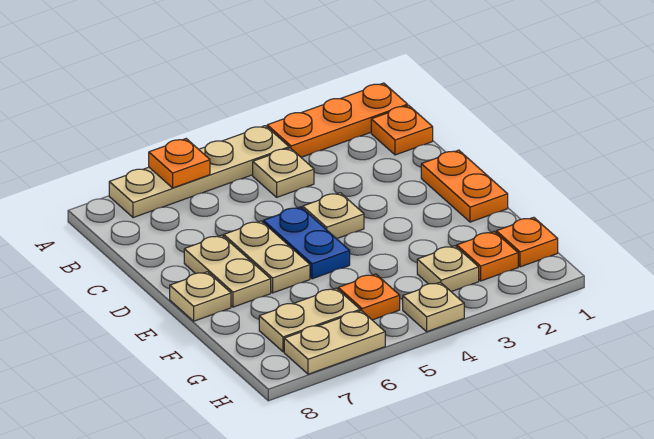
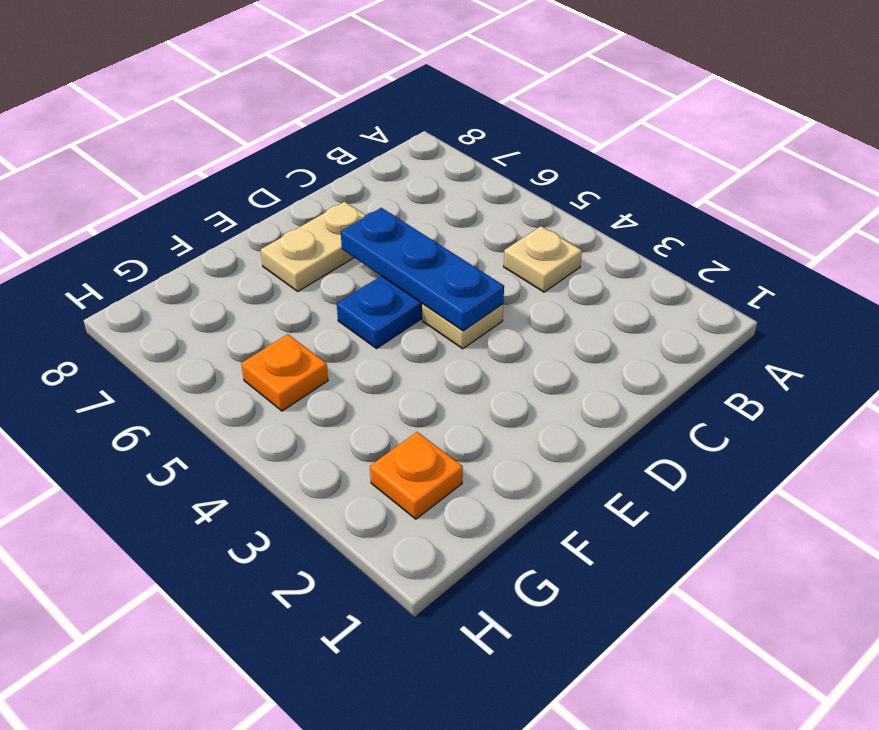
blue 1x3 plate [341,208,504,331] -> none
none -> orange 1x3 plate [267,83,408,157]
none -> tan 1x4 plate [109,126,289,218]
none -> orange 1x1 plate [371,105,433,155]

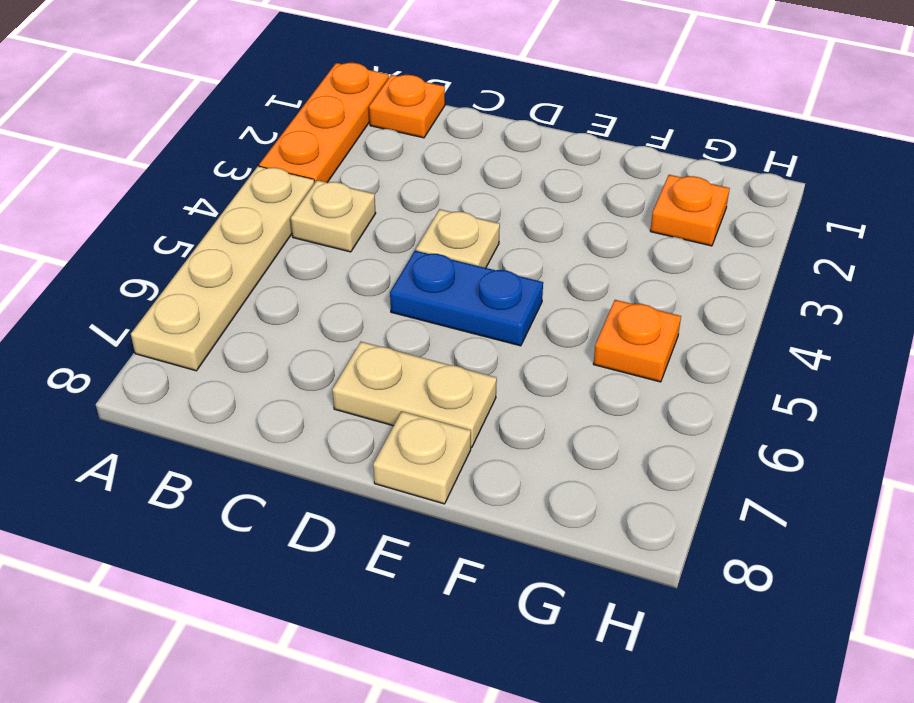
none -> orange 1x2 plate [421,150,508,222]
none -> tan 1x2 plate [224,221,310,293]
none -> orange 1x1 plate [496,217,558,267]

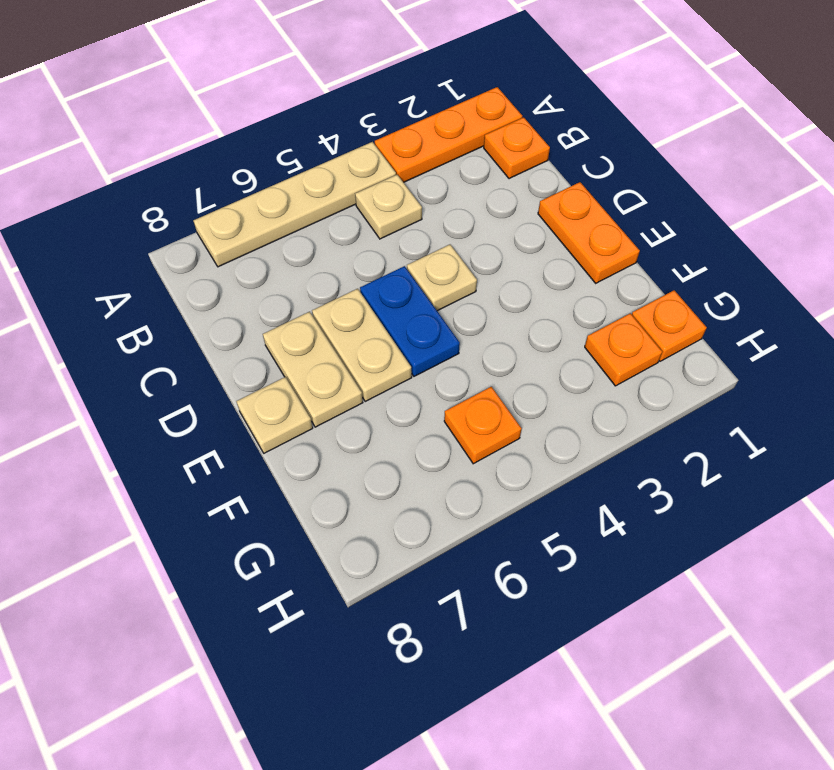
none -> tan 1x1 plate [417,246,479,292]
none -> tan 1x2 plate [259,288,360,352]
none -> tan 1x1 plate [403,282,464,332]

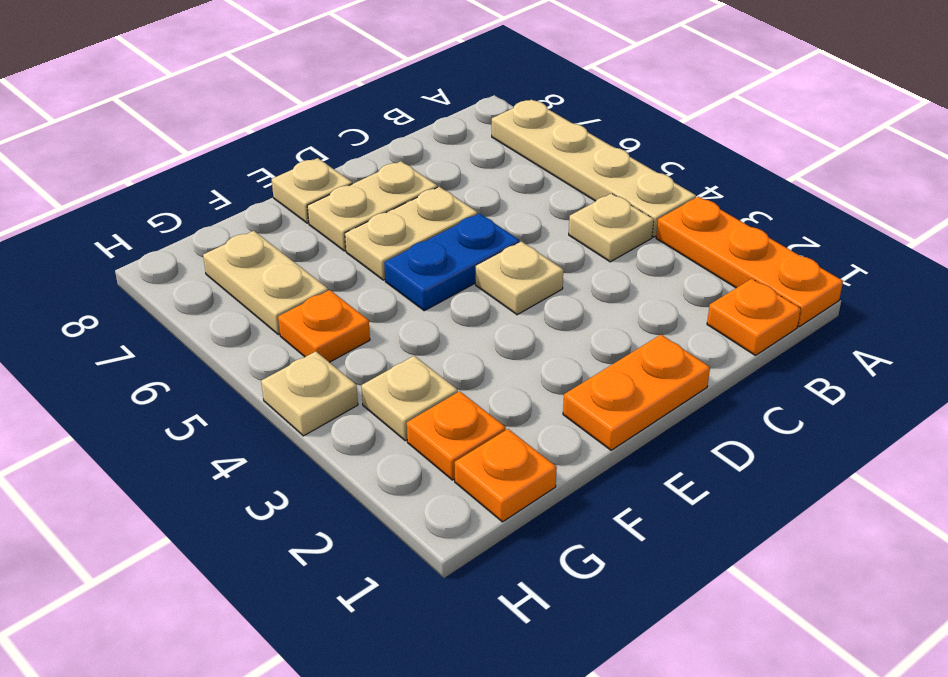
none -> tan 1x2 plate [284,311,385,374]
none -> orange 1x1 plate [149,139,210,188]

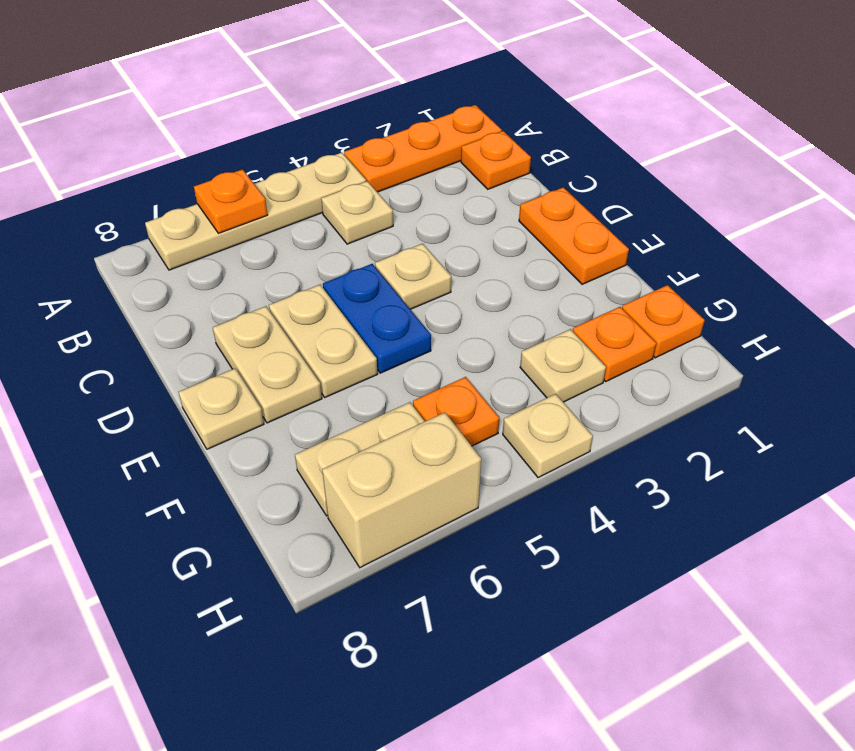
tan 1x2 brick [322,412,481,568] -> tan 1x2 plate [284,311,385,374]

